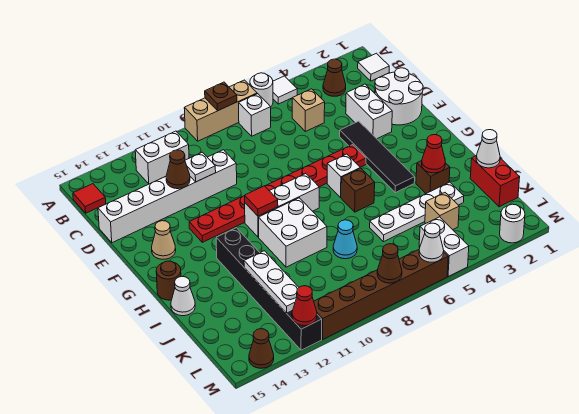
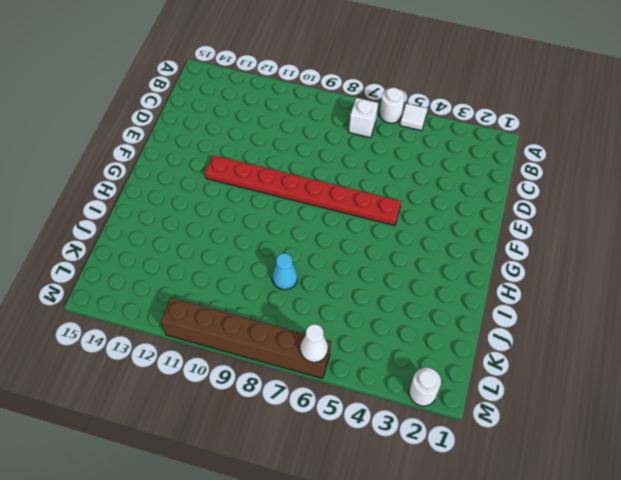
none -> tan 1x3 brick [184,80,257,141]
none -> white 1x1 tile [358,53,389,81]
none -> brown 1x1 cone [323,59,346,96]
none -> white 1x2 brick [135,131,189,184]

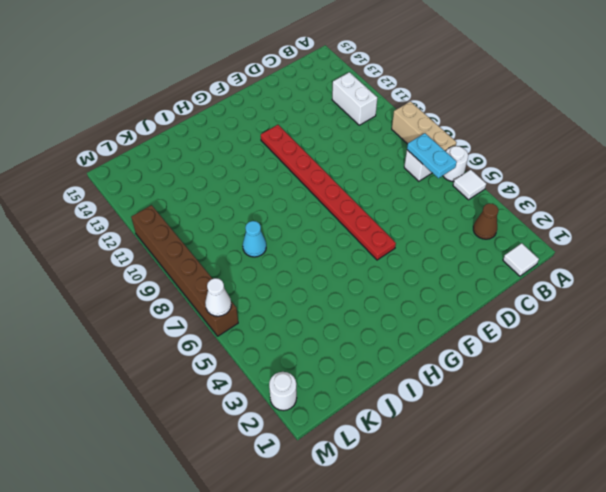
cyan 1x2 plate [407,133,457,178] -> none
none -> red 1x1 tile [73,184,106,213]
none -> tan 1x1 brick [292,89,325,131]
none -> white 2x2 round brick [375,68,423,125]
none -> white 1x2 brick [346,84,392,139]

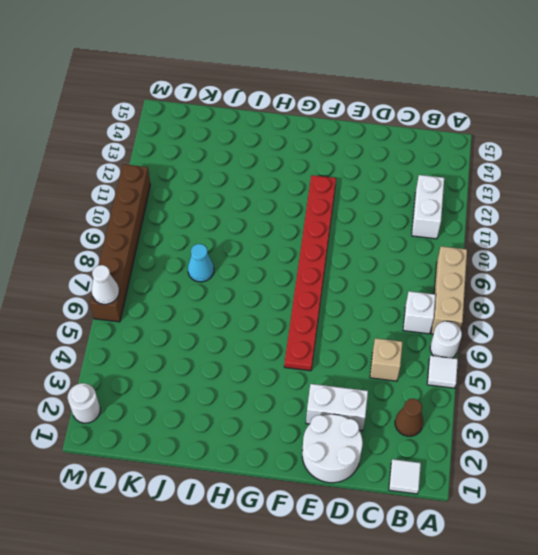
none -> red 1x1 tile [73,184,106,213]
none -> white 1x6 brick [98,150,237,243]
none -> black 1x4 tile [340,121,415,193]
none -> tan 1x1 cone [152,221,176,259]

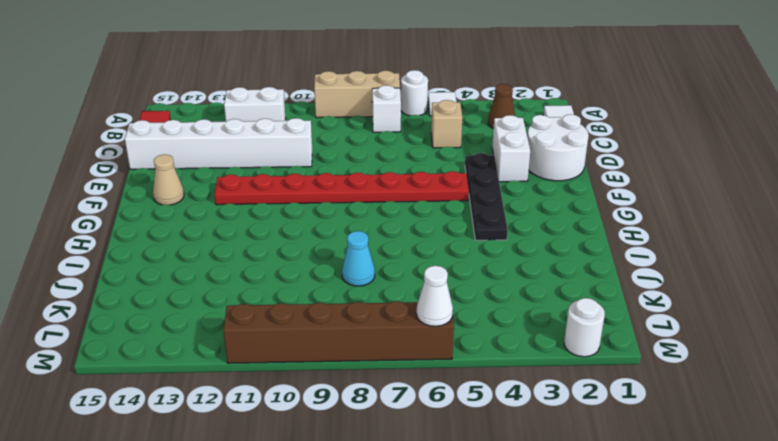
black 1x4 plate [465,153,508,240] -> black 1x4 tile [340,121,415,193]
none -> white 1x1 brick [327,154,360,197]
none -> white 1x3 brick [245,174,319,237]
none -> brown 1x1 brick [341,168,375,212]
none -> white 2x2 brick [259,198,327,267]

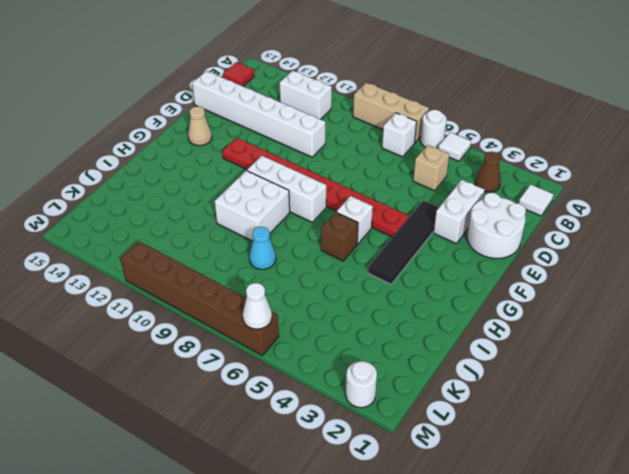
none -> black 1x6 brick [216,228,322,350]
none -> brown 1x1 round brick [156,261,181,300]
none -> brown 1x1 brick [416,161,450,193]
none -> white 1x1 cone [171,277,195,316]

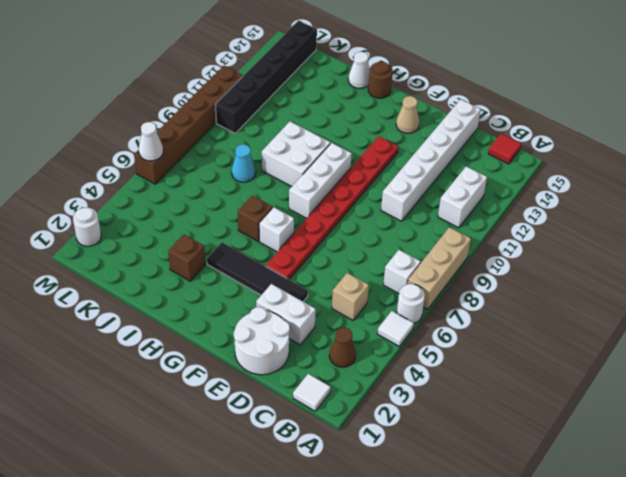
black 1x6 brick [215,21,317,133] -> black 1x6 brick turned to [216,228,322,350]
none -> red 1x2 brick [470,155,520,207]
none -> white 1x4 plate [370,182,464,242]
none -> tan 1x1 brick [425,193,459,230]
none -> white 1x2 brick [419,217,469,276]

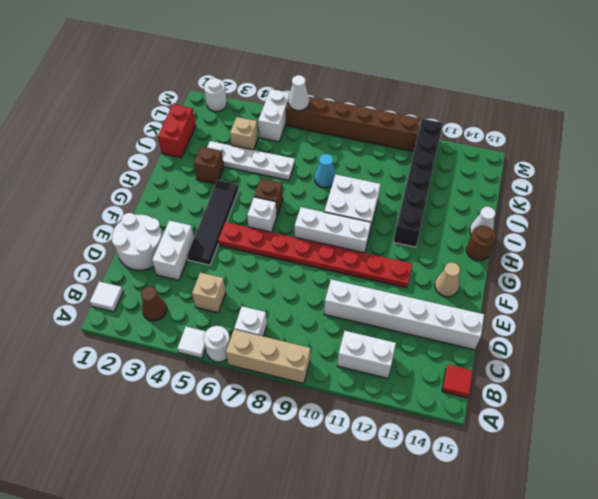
none -> brown 1x1 cone [249,329,274,368]
none -> brown 1x1 plate [205,82,237,111]
none -> white 1x1 plate [185,152,216,182]
none -> brown 1x1 cone [166,150,190,189]

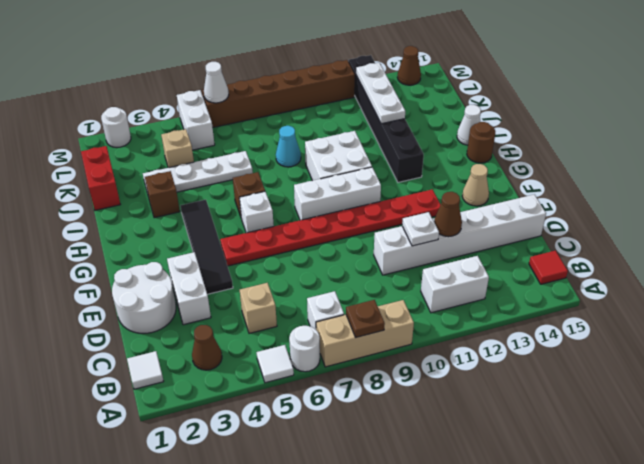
none -> red 1x1 tile [245,186,278,216]
none -> red 1x1 cone [422,135,445,173]
none -> white 1x1 cone [476,130,500,168]
none -> brown 1x1 cone [377,244,402,283]

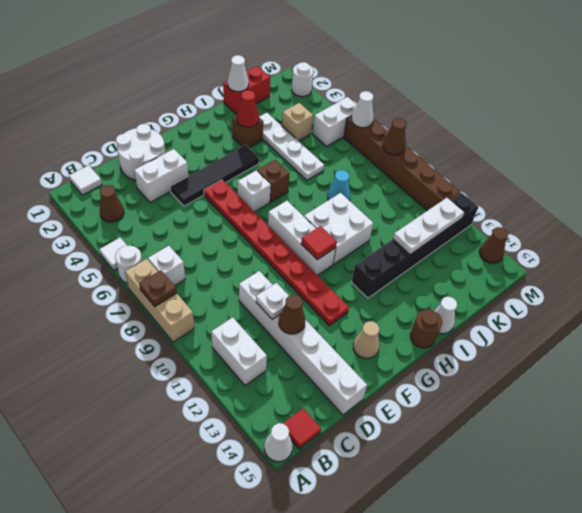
white 1x1 cone [264,423,293,462] -> none
none -> tan 1x1 brick [292,89,325,131]
none -> red 1x1 cone [292,286,317,326]

